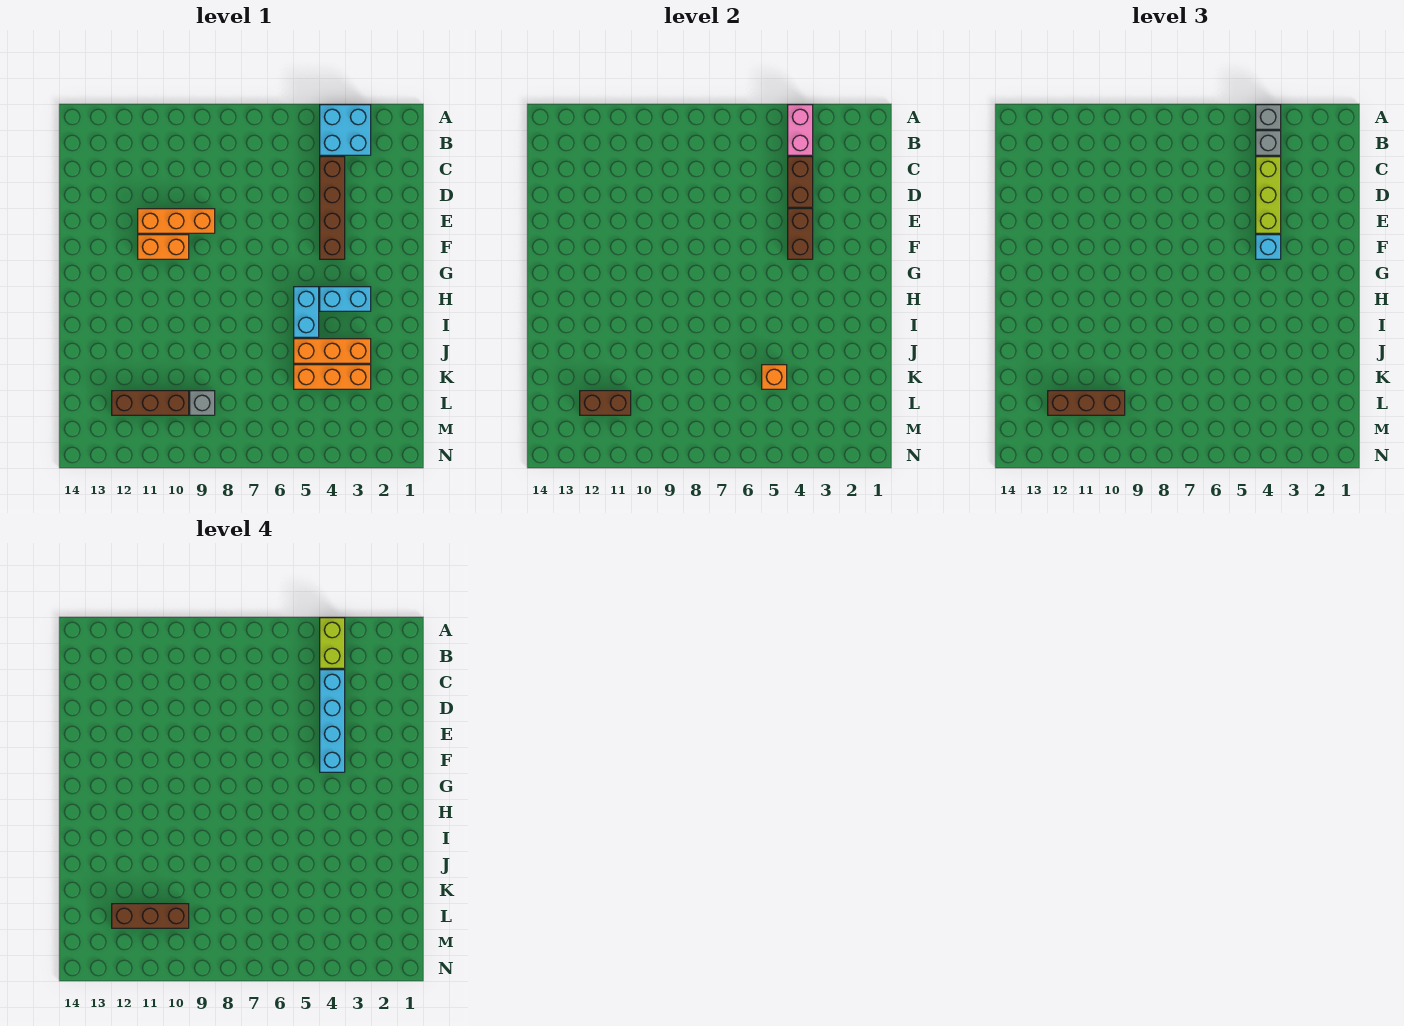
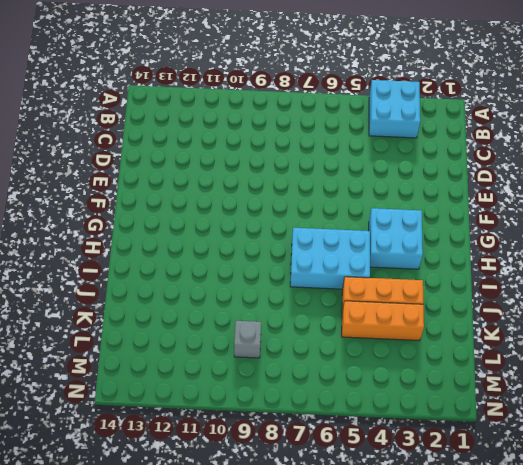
cyan 2x2 brick [369,208,423,269] -> cyan 1x2 brick [320,287,371,311]
cyan 2x3 brick [290,228,370,289] -> cyan 1x2 brick [294,287,319,337]
none -> brown 1x4 brick [320,157,345,259]
none -> orange 1x3 brick [138,209,215,233]
none -> orange 1x2 brick [138,235,189,259]

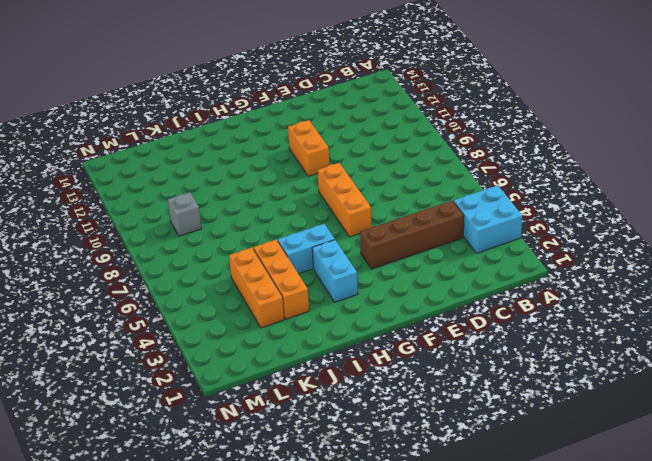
orange 1x3 brick [318,163,371,237] -> orange 1x3 brick moved to [138,209,215,233]
none -> brown 1x3 brick [112,391,189,415]
none -> pink 1x2 brick [788,105,813,155]
none -> brown 1x2 brick [788,157,813,207]

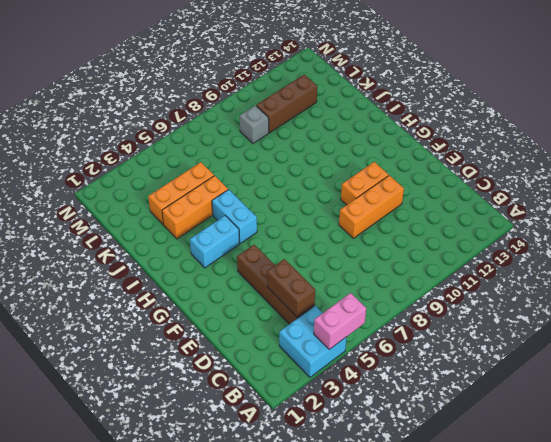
pink 1x2 brick [314,293,366,350] -> pink 1x2 brick turned to [788,105,813,155]
none -> brown 1x2 brick [788,209,813,259]
none -> orange 1x1 brick [762,365,787,389]
none -> brown 1x2 brick [580,391,631,415]

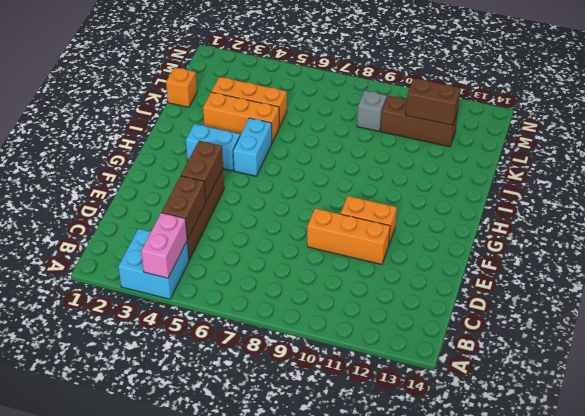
orange 1x1 brick [166,67,197,107] -> orange 1x1 brick moved to [762,365,787,389]
none -> grey 1x1 brick [1256,105,1281,129]
none -> grey 1x1 brick [1256,131,1281,155]
none -> lime 1x3 brick [1256,157,1281,233]

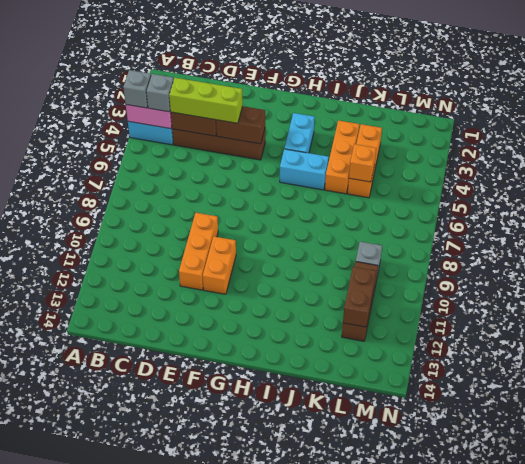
none -> cyan 1x1 brick [1256,235,1281,259]
none -> brown 1x3 brick [1048,391,1125,415]
none -> lime 1x2 brick [320,618,345,668]

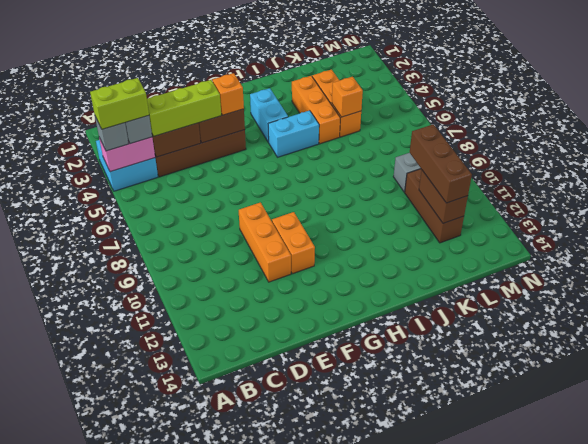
orange 1x1 brick [212,73,244,115] -> cyan 1x1 brick [1256,235,1281,259]
none -> cyan 1x4 brick [320,670,345,772]
none -> brown 1x3 brick [112,904,189,928]

